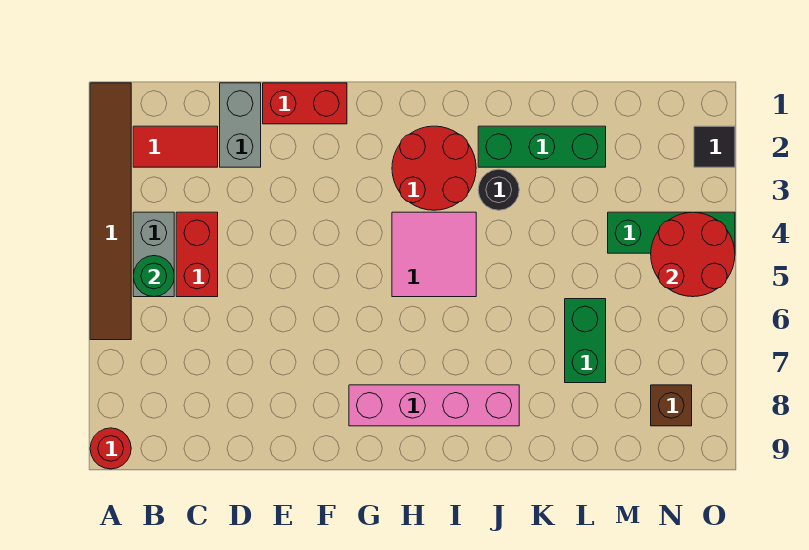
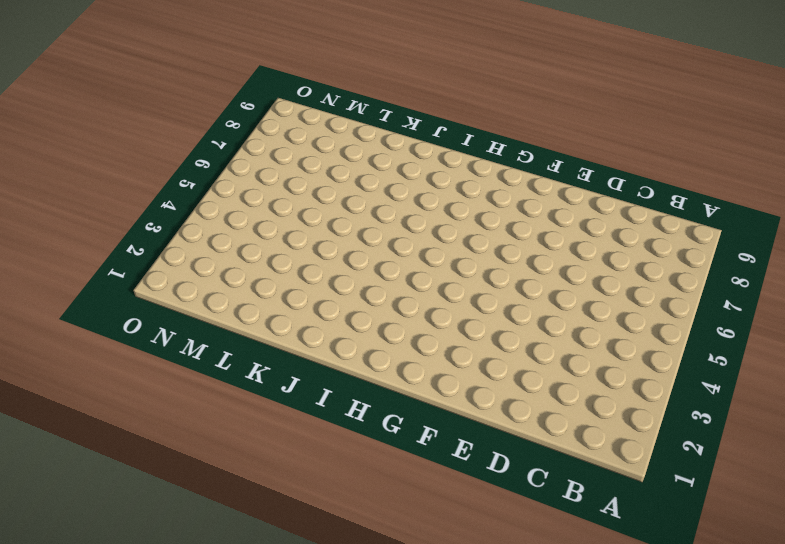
none -> brown 1x6 tile [90,83,131,340]
none -> red 1x1 round brick [90,428,131,469]
none -> red 1x2 tile [133,126,218,167]

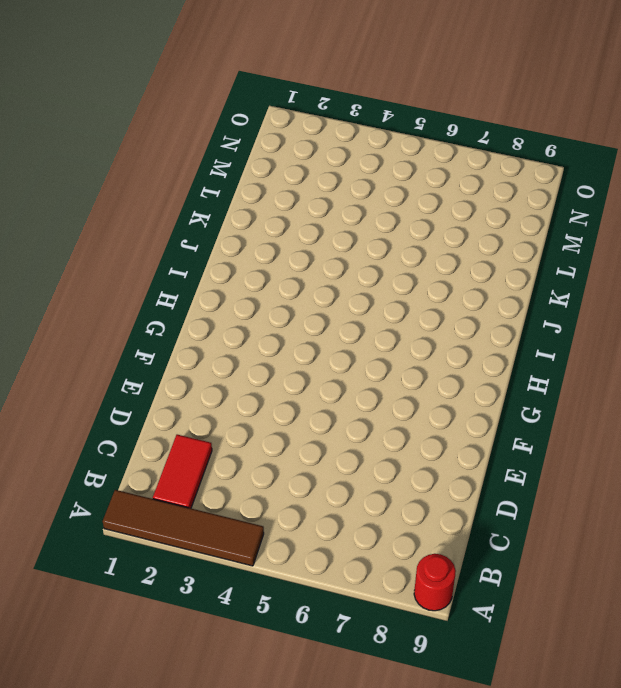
brown 1x4 tile [103,490,264,566] -> brown 1x6 tile [90,83,131,340]
none -> grey 1x2 brick [133,212,174,297]
none -> red 1x2 brick [176,212,218,297]
none -> grey 1x2 brick [220,83,261,167]

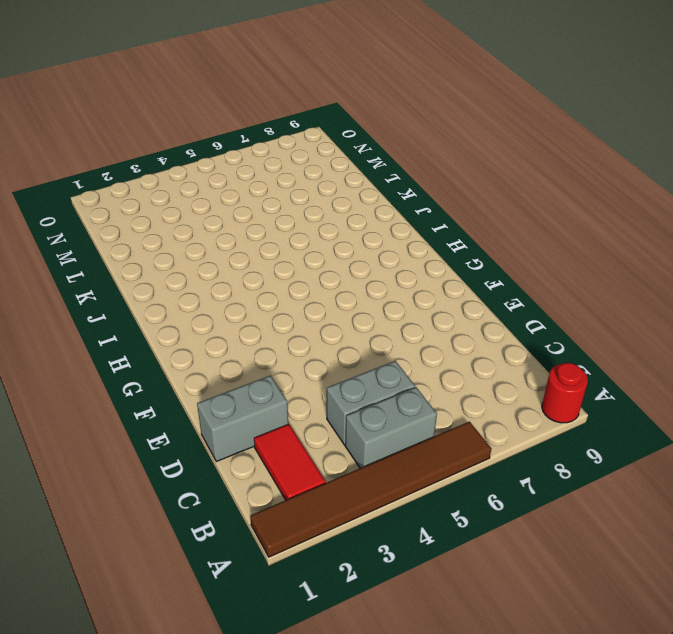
grey 1x2 brick [327,361,415,445] -> red 1x2 brick [176,212,218,297]
none -> red 1x2 brick [263,83,347,124]
none -> pink 1x4 brick [349,385,519,426]
none -> red 2x2 round brick [392,126,476,210]

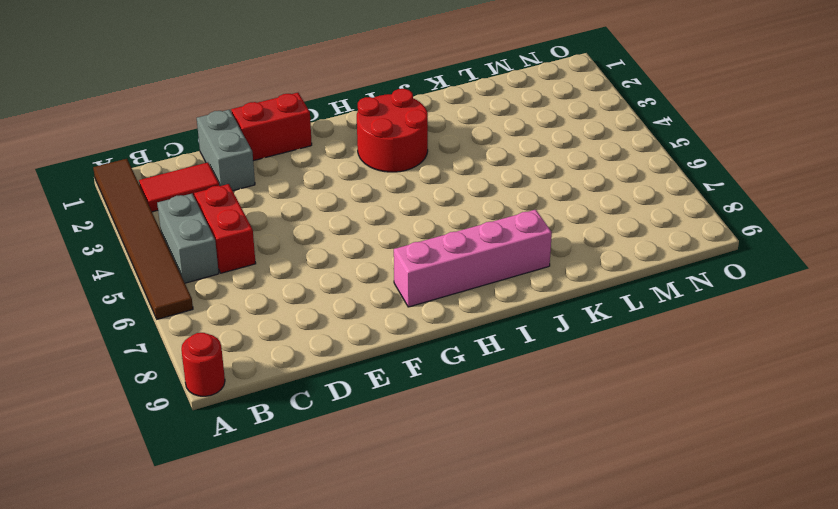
none -> pink 2x2 tile [392,212,476,297]
none -> green 1x3 brick [478,126,606,167]
none -> black 1x1 round brick [478,169,519,210]

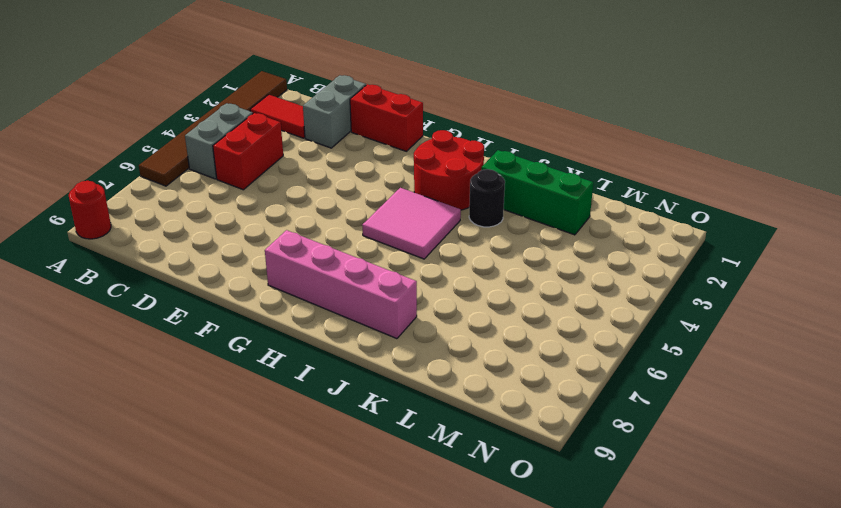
none -> green 1x2 brick [565,299,606,383]
none -> green 1x3 brick [608,212,735,253]
none -> brown 1x1 brick [651,385,692,426]

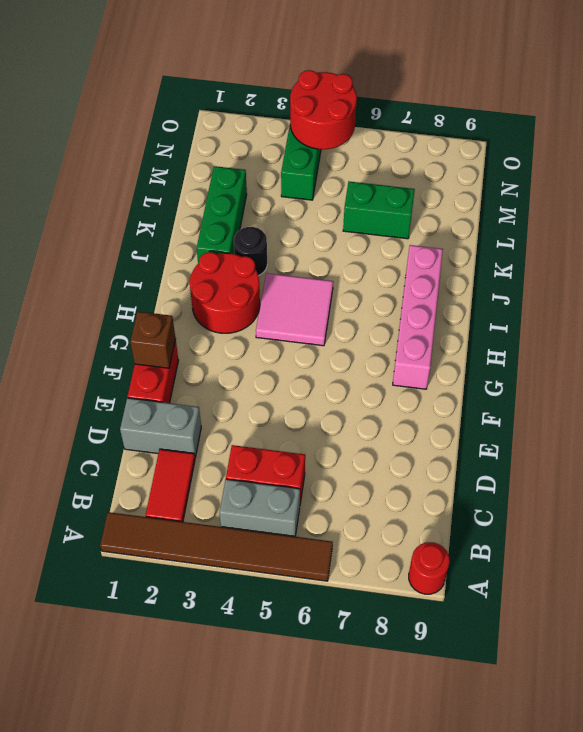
brown 1x1 brick [130,312,176,368] -> brown 1x1 brick moved to [651,385,692,426]
none -> black 1x1 tile [694,126,735,167]
none -> green 1x1 round brick [133,256,174,297]

